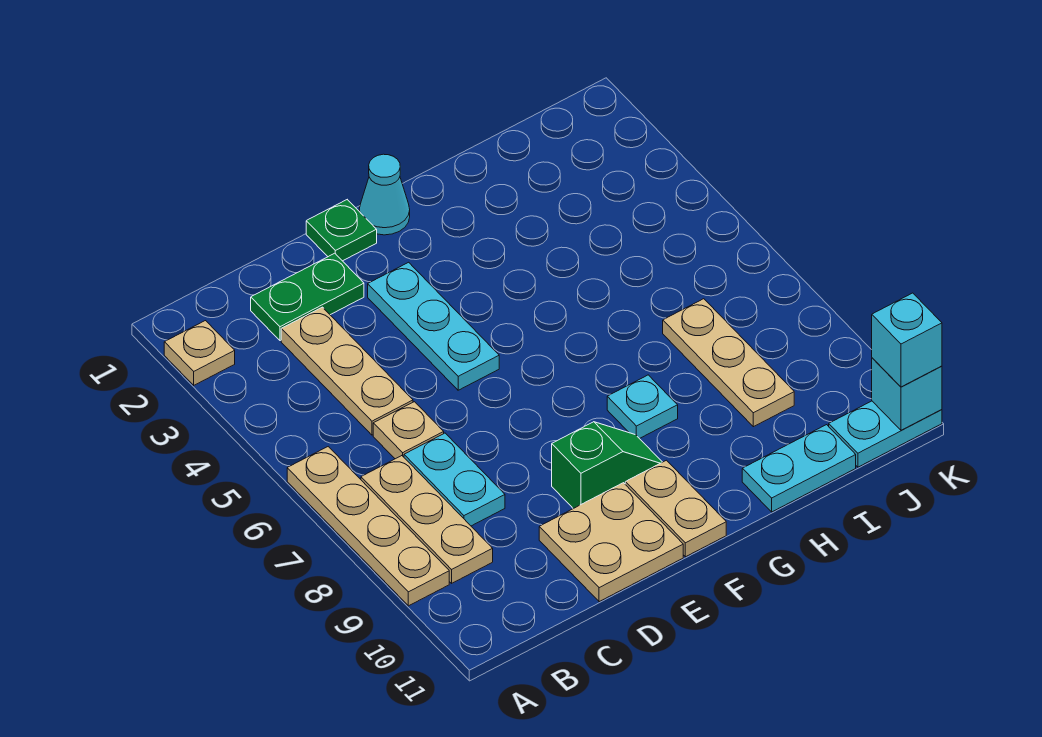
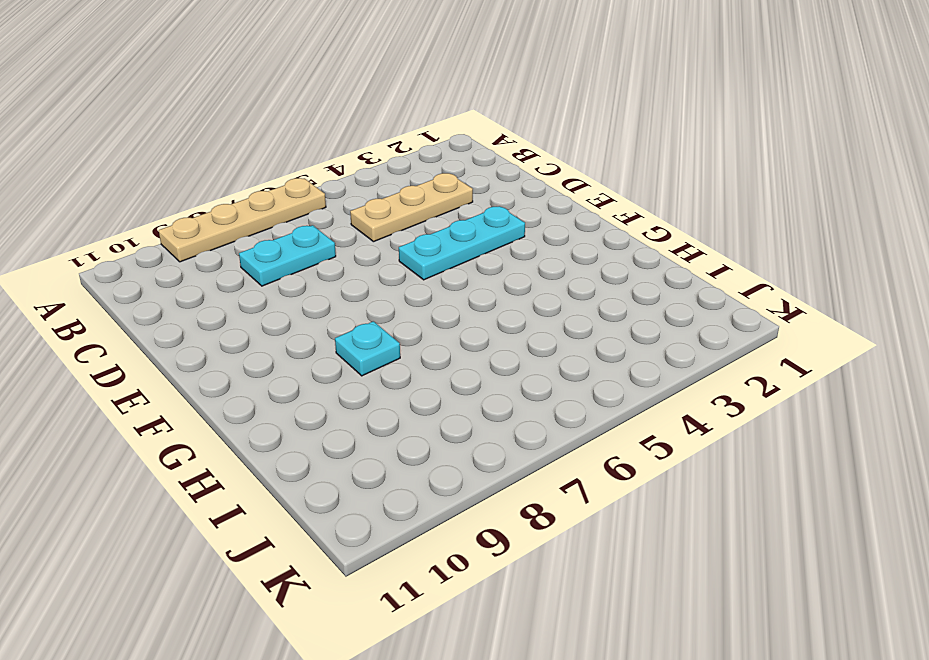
none -> tan 1x1 plate [164,321,235,385]
none -> tan 1x3 plate [361,456,493,583]
none -> green 1x2 plate [251,253,364,341]

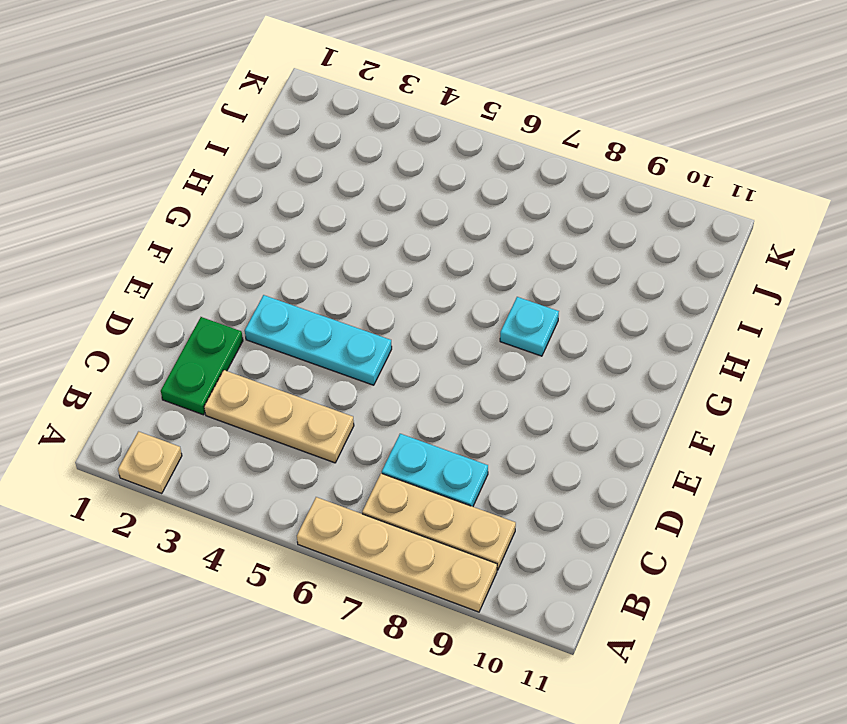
none -> tan 1x1 plate [373,402,444,459]
none -> tan 2x2 plate [539,483,683,602]
none -> green 1x1 plate [306,200,377,261]

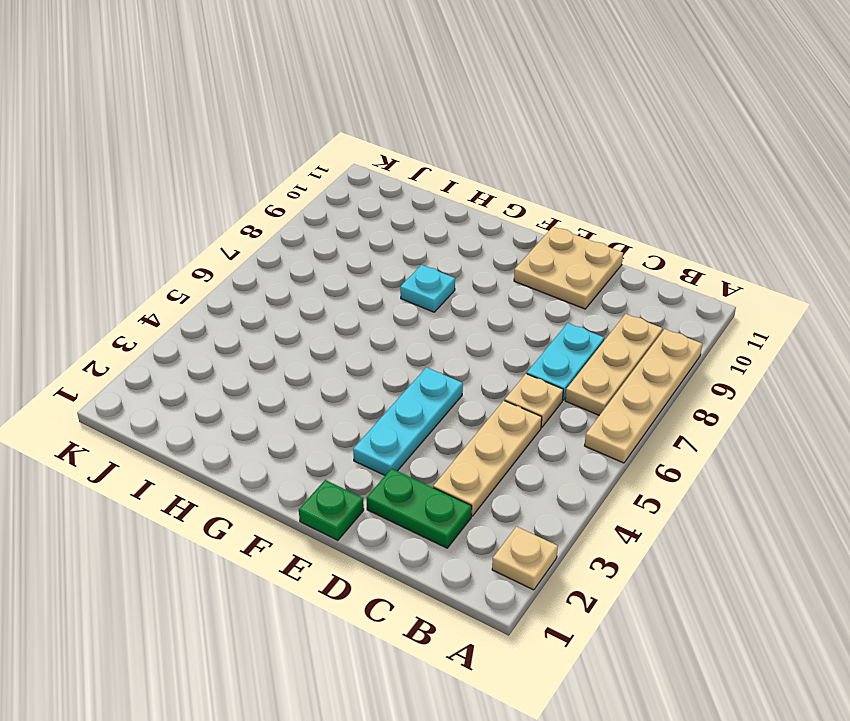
none -> green 1x2 slope [552,422,662,509]
none -> cyan 1x1 cone [359,154,410,235]
none -> tan 1x2 plate [625,460,726,557]

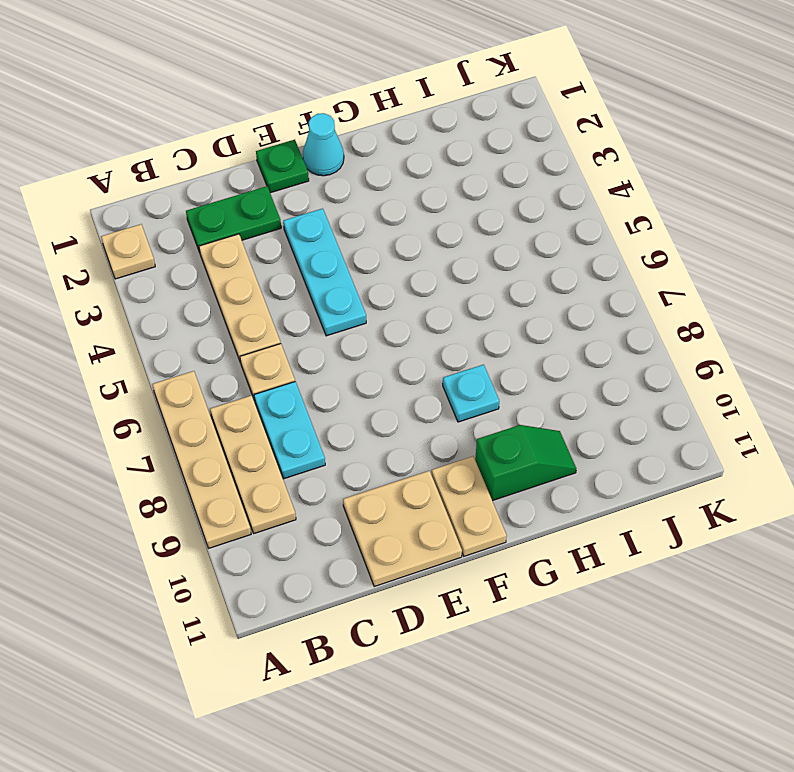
green 1x2 slope [475,425,576,501] -> green 1x2 slope moved to [552,422,662,509]
none -> cyan 1x2 plate [742,425,856,512]
none -> tan 1x3 plate [663,299,794,427]
none -> cyan 1x2 plate [829,401,942,467]

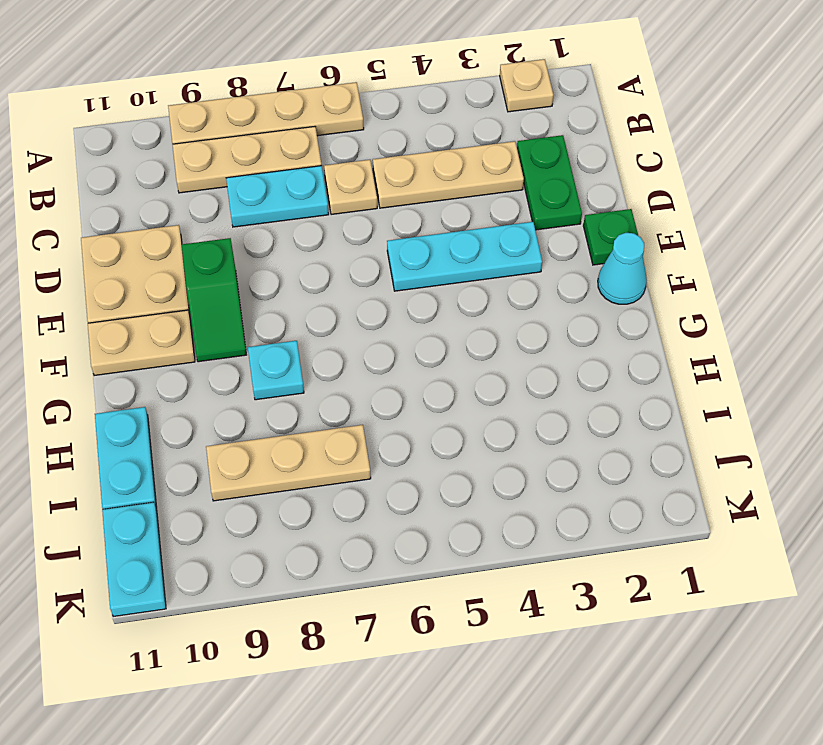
none -> cyan 1x1 brick [872,358,942,430]
none -> cyan 1x1 brick [872,293,942,387]

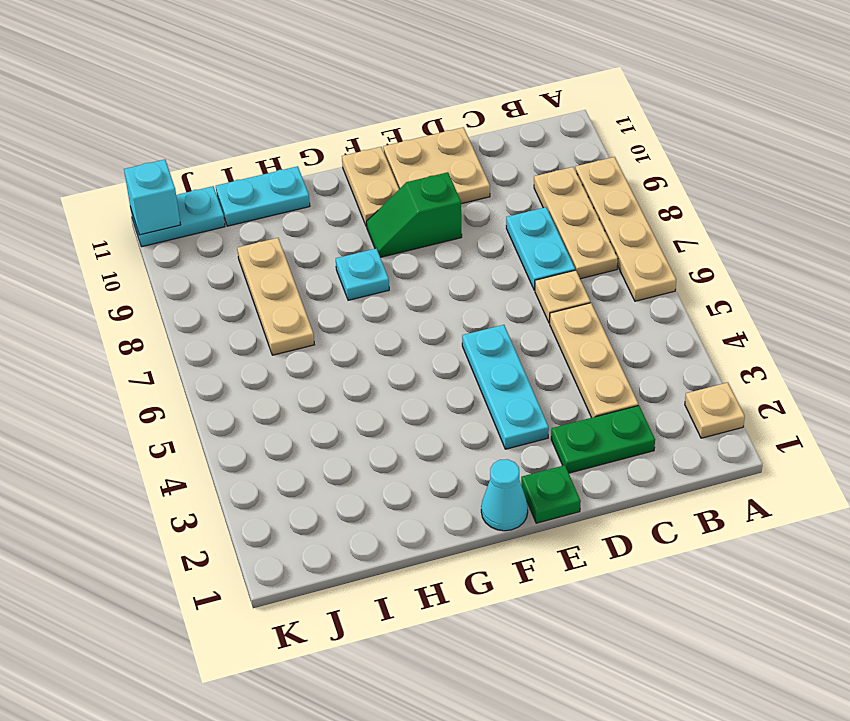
none -> cyan 1x1 brick [872,293,942,387]

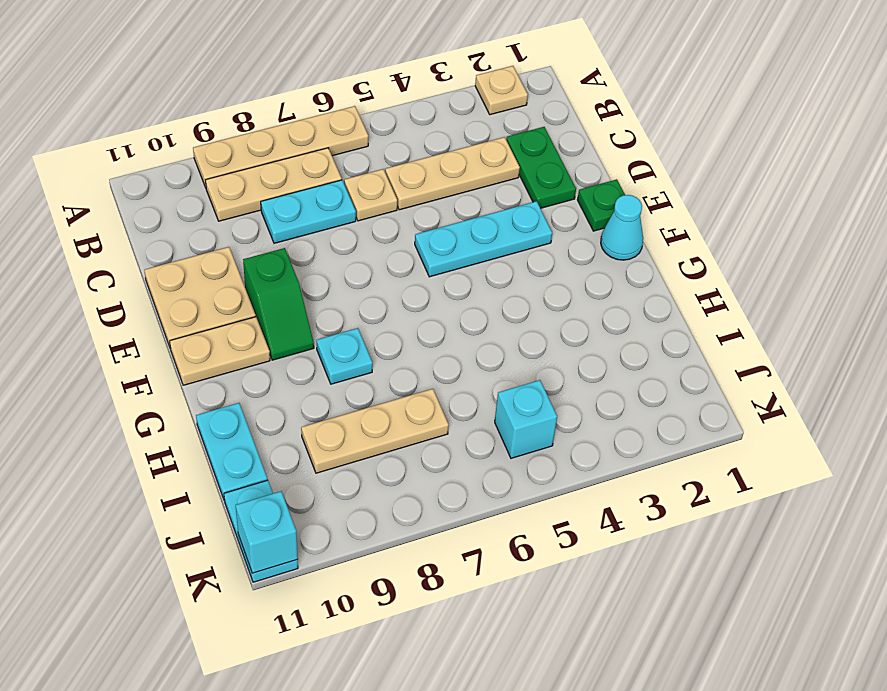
cyan 1x1 brick [495,380,557,458] -> cyan 1x1 brick moved to [872,293,942,387]

